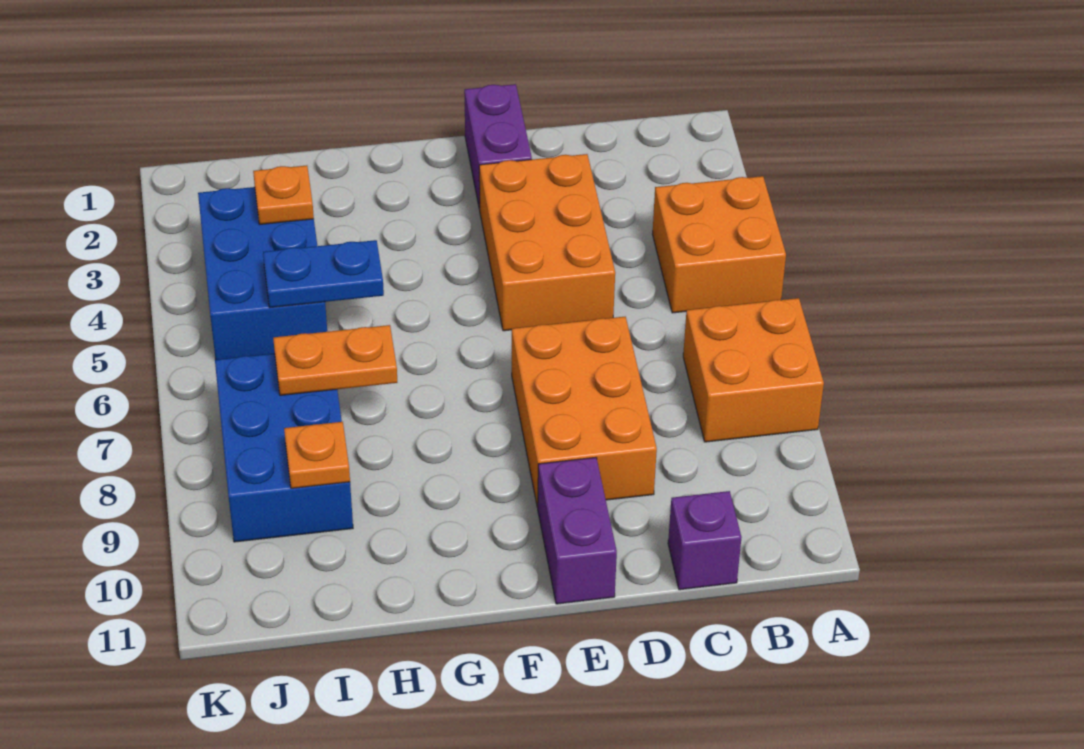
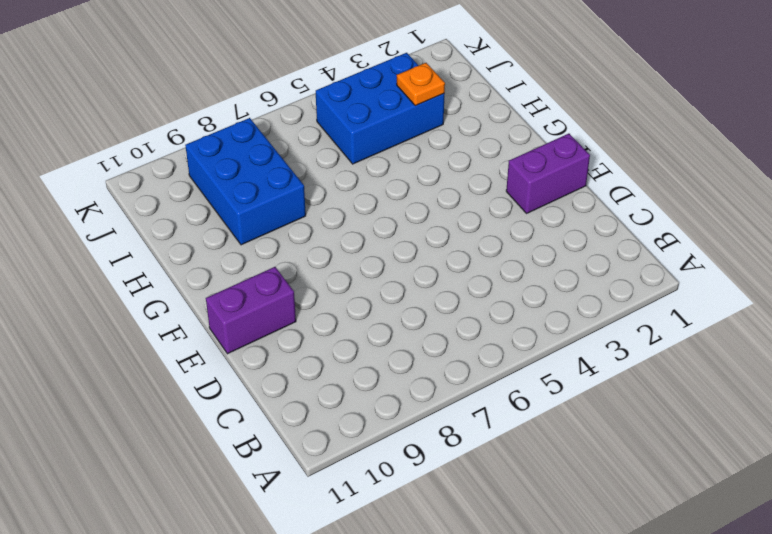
blue 2x3 brick [185,118,306,245] -> blue 2x3 brick turned to [215,354,353,542]
none -> orange 2x2 brick [653,176,786,313]
none -> orange 2x2 brick [683,298,824,442]
none -> purple 1x1 brick [668,491,741,590]

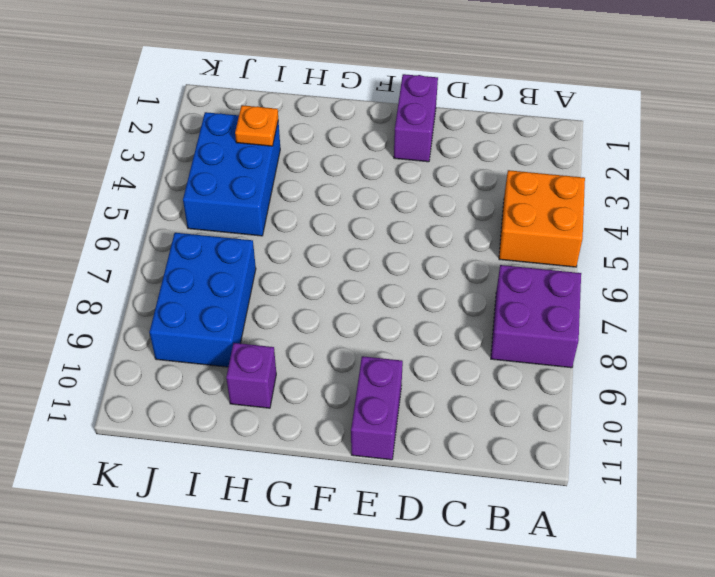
purple 2x2 brick [491,265,581,368] -> orange 2x2 brick [683,298,824,442]
purple 1x1 brick [226,343,276,408] -> purple 1x1 brick moved to [668,491,741,590]
none -> orange 2x3 brick [479,154,615,331]
none -> orange 2x3 brick [512,317,657,507]
none -> blue 1x2 plate [263,240,384,307]

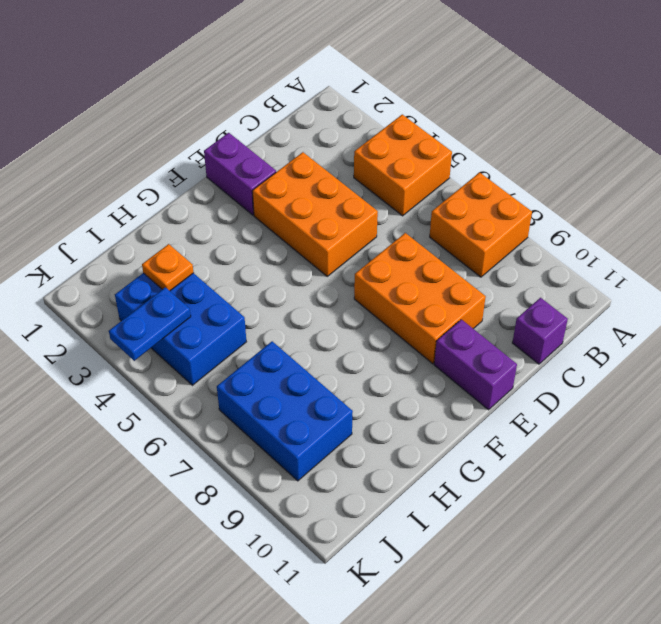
blue 1x2 plate [109,287,191,361] -> blue 1x2 plate moved to [263,240,384,307]
none -> orange 1x2 plate [273,325,397,395]
none -> orange 1x1 plate [284,422,350,488]

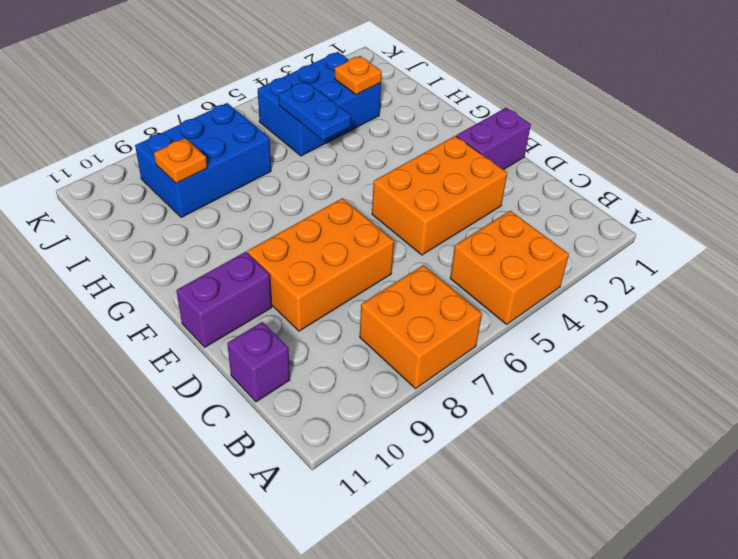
none -> orange 1x2 plate [273,325,397,395]

